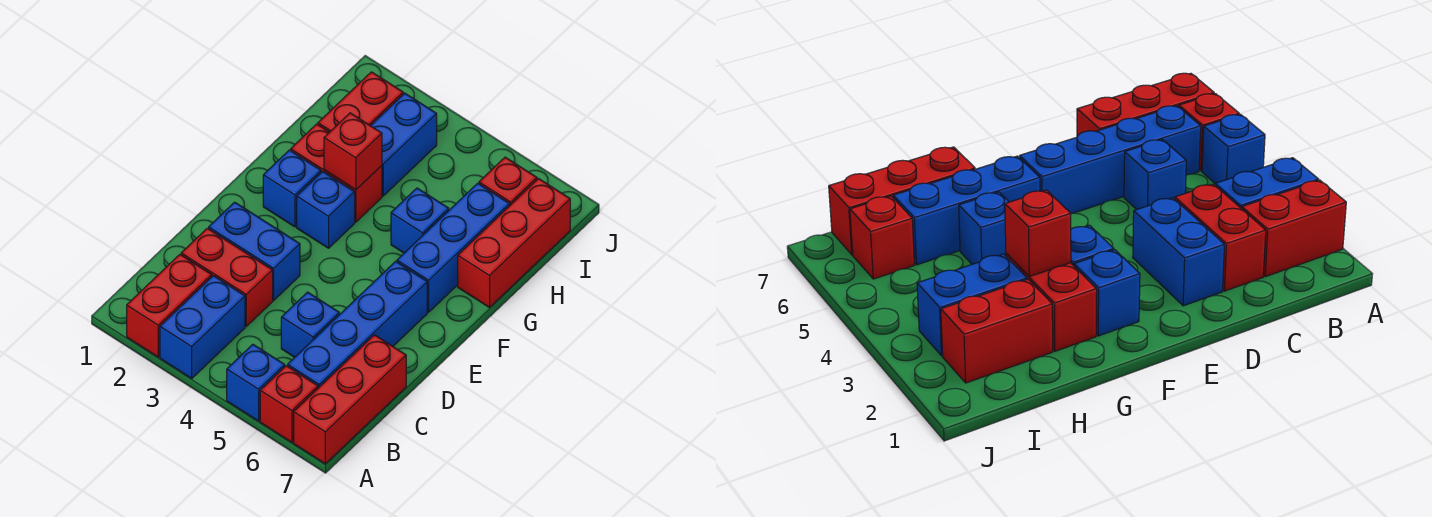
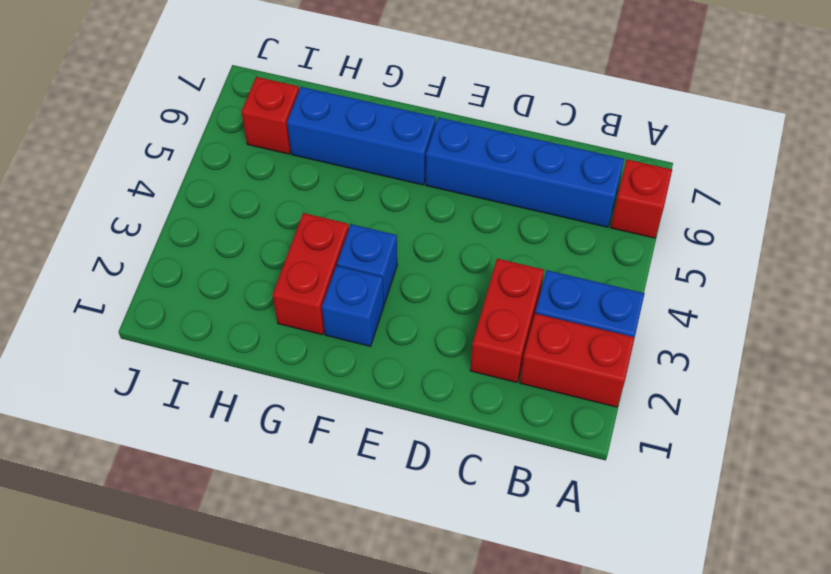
none -> blue 1x1 brick [227,344,285,421]
none -> red 1x3 brick [294,335,406,464]
none -> blue 1x1 brick [281,292,339,357]

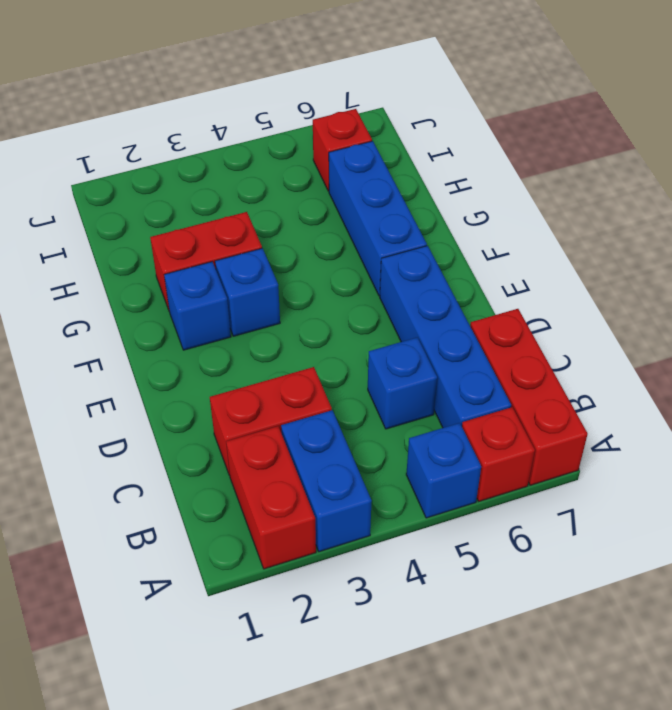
none -> blue 1x2 brick [209,202,300,300]
none -> blue 1x1 brick [391,188,449,253]
none -> red 1x3 brick [458,179,570,307]

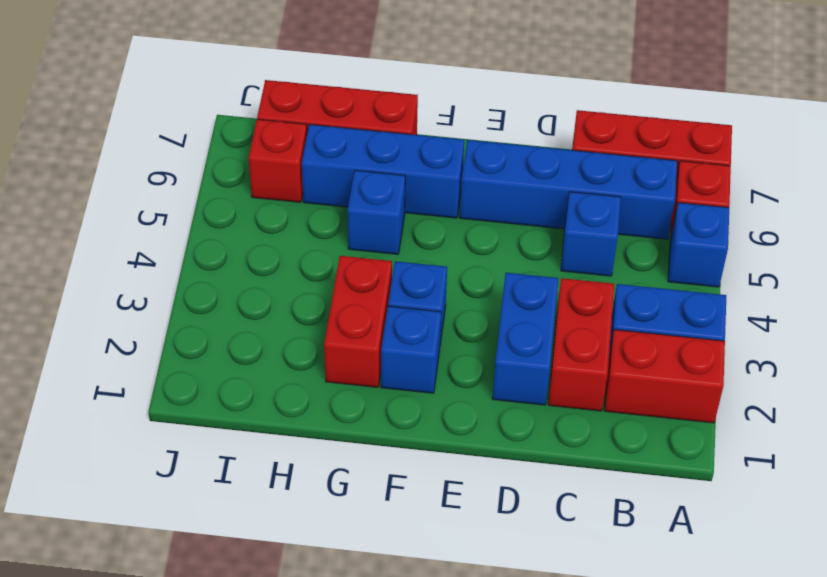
none -> red 1x2 brick [318,72,403,132]
none -> blue 1x2 brick [371,93,437,196]
none -> red 1x1 brick [324,113,382,190]

